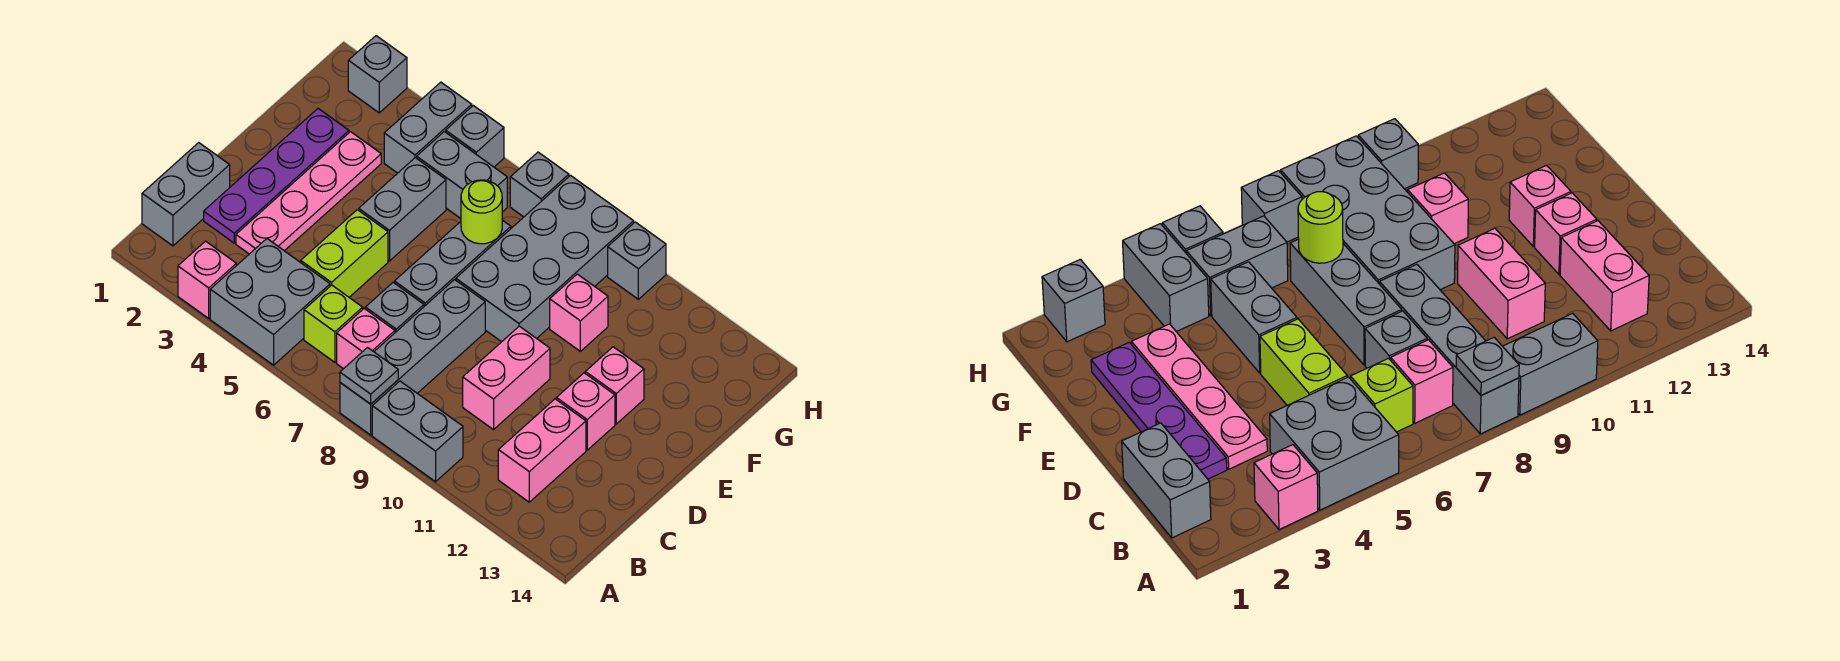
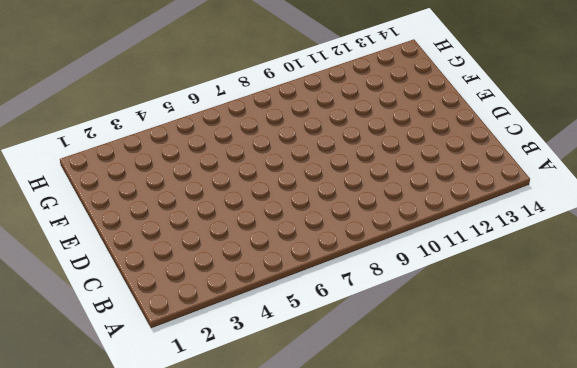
none -> pink 1x1 brick [178,241,236,318]
none -> grey 2x2 brick [210,239,330,365]
none -> grey 1x4 brick [340,280,485,435]

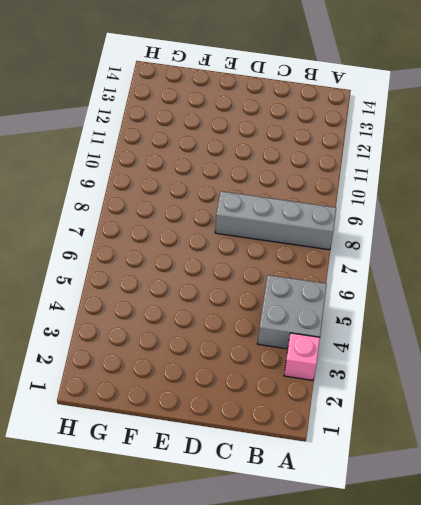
none -> grey 1x2 brick [372,381,463,482]
none -> grey 1x2 brick [142,143,230,246]
none -> lime 1x1 brick [304,285,363,362]

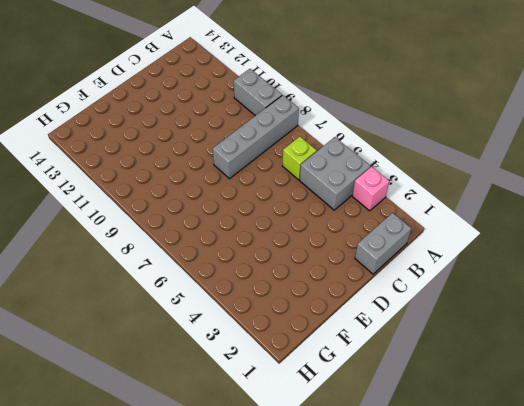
none -> pink 1x1 brick [337,309,395,369]
none -> pink 1x2 brick [498,399,586,502]
none -> purple 1x4 plate [204,109,349,243]

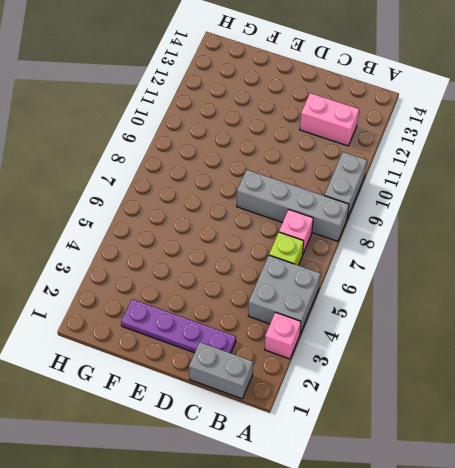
none -> pink 1x4 plate [236,132,381,254]
none -> lime 1x2 brick [301,210,388,297]
none -> grey 1x1 brick [365,283,424,332]

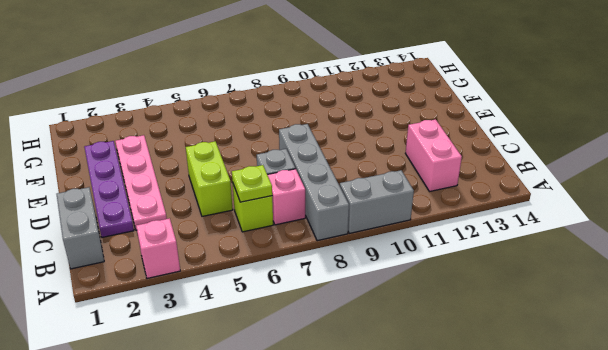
lime 1x1 plate [232,165,272,202] -> none
none -> grey 2x2 brick [210,239,330,365]
none -> pink 1x2 brick [463,326,550,430]
none -> grey 1x3 brick [394,220,511,306]

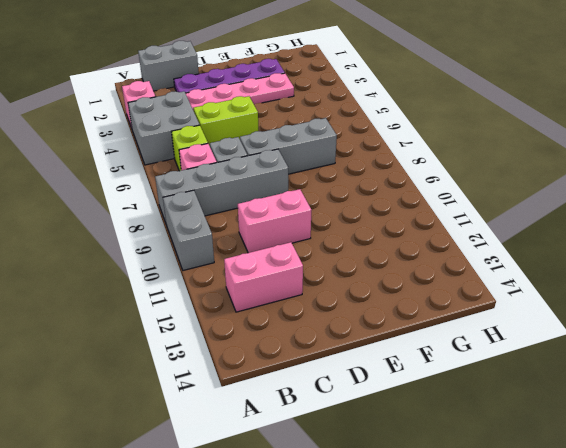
none -> pink 1x1 brick [556,373,615,450]
none -> grey 1x2 brick [359,158,446,261]
none -> grey 2x4 brick [456,176,634,342]

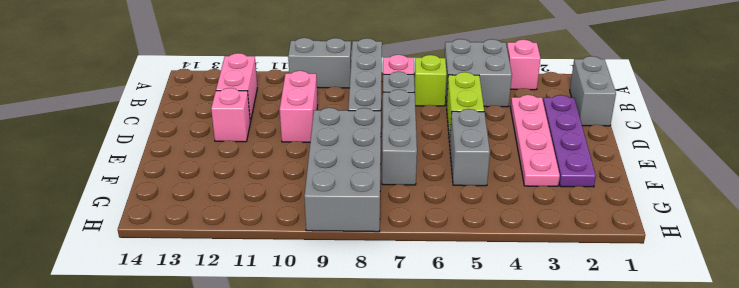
none -> pink 1x1 brick [585,347,644,424]
none -> pink 1x1 brick [550,274,608,351]
none -> grey 1x2 brick [384,82,472,173]

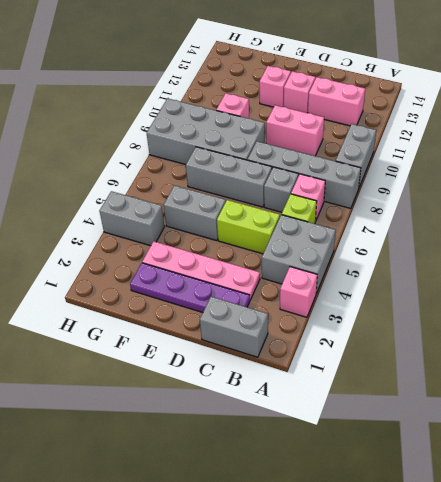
none -> grey 1x2 brick [417,132,507,218]
none -> grey 1x1 brick [348,36,407,113]
none -> grey 1x1 brick [446,106,504,167]

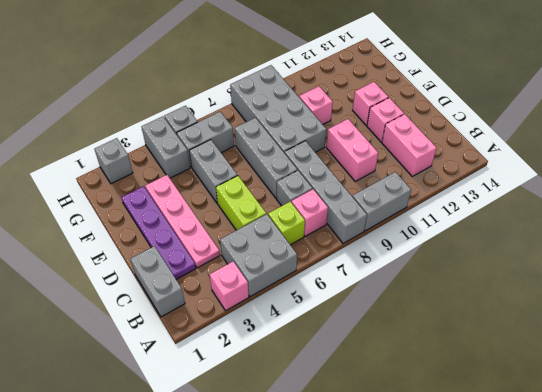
none -> grey 1x1 brick [510,152,569,217]
none -> grey 1x1 brick [608,222,666,299]
none -> grey 1x1 plate [340,348,398,404]

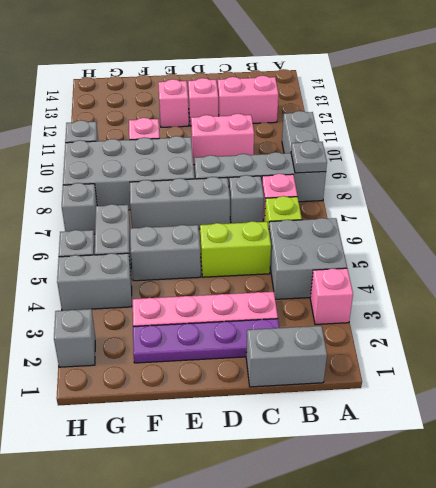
none -> lime 1x1 round brick [461,180,502,244]

